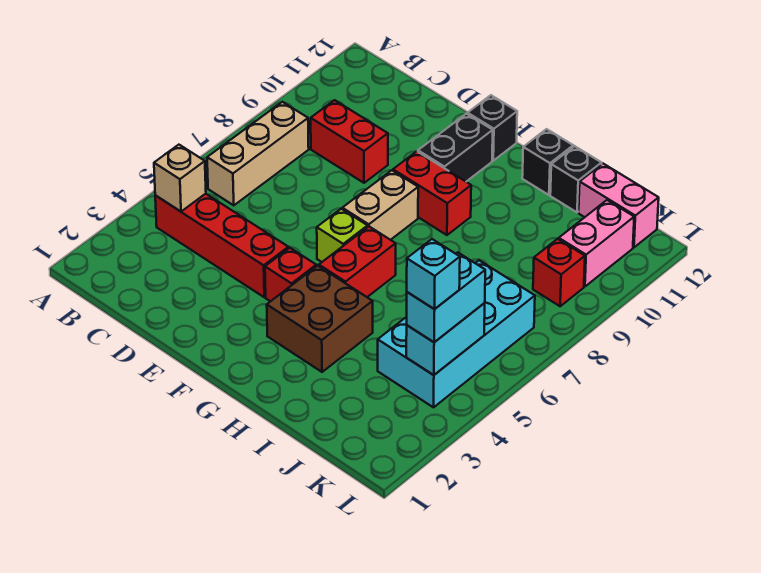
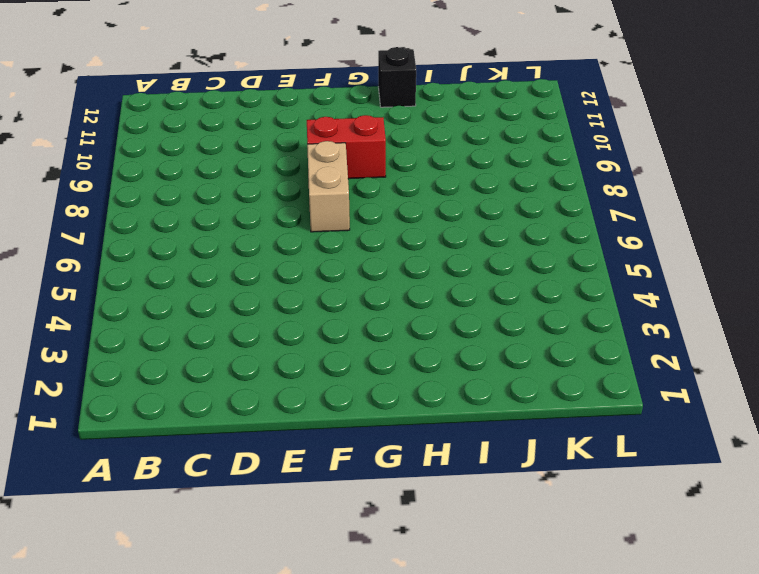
none -> red 1x4 brick [155,194,288,297]
none -> tan 1x3 brick [207,102,309,205]
none -> red 1x2 brick [311,100,388,183]

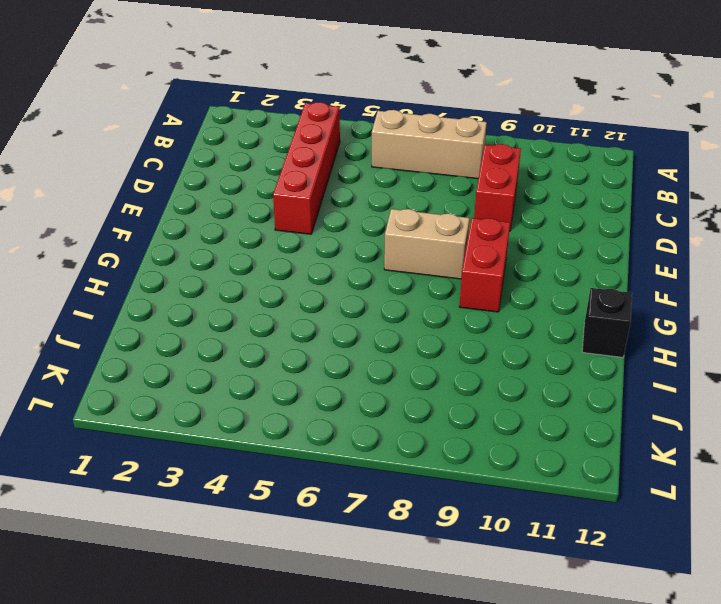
none -> red 1x1 brick [265,248,316,302]
none -> lime 1x1 brick [317,209,368,262]
none -> black 1x2 brick [418,114,493,182]

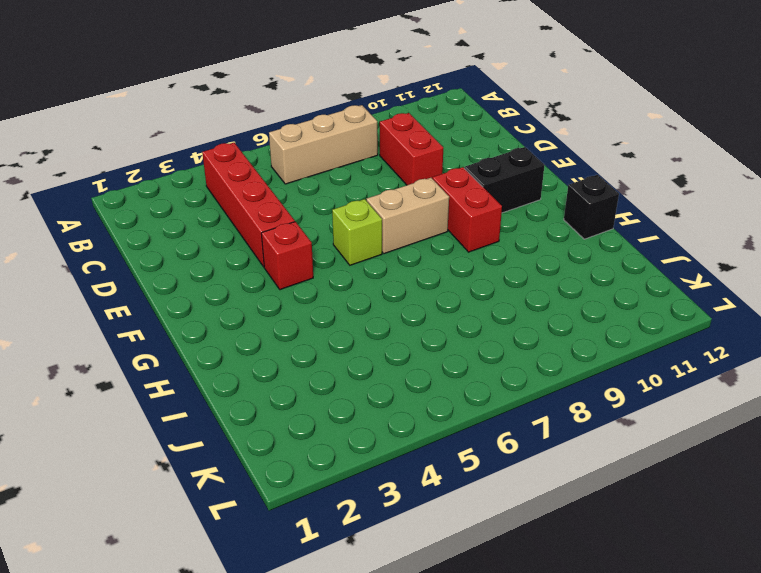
none -> black 1x1 brick [468,95,517,161]
none -> brown 2x2 brick [267,266,373,372]
none -> red 1x2 brick [319,227,396,297]

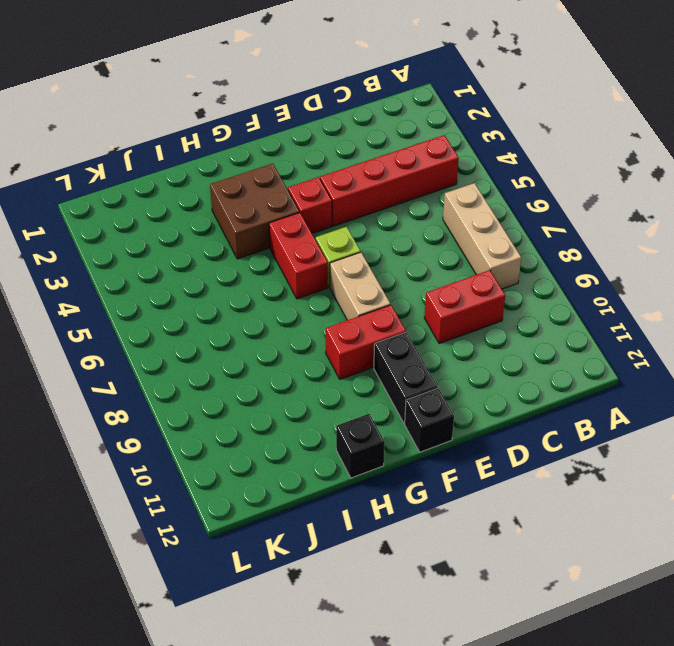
none -> black 1x1 brick [550,146,602,212]
none -> cyan 2x4 brick [378,260,535,407]
none -> pink 1x2 brick [579,164,659,247]

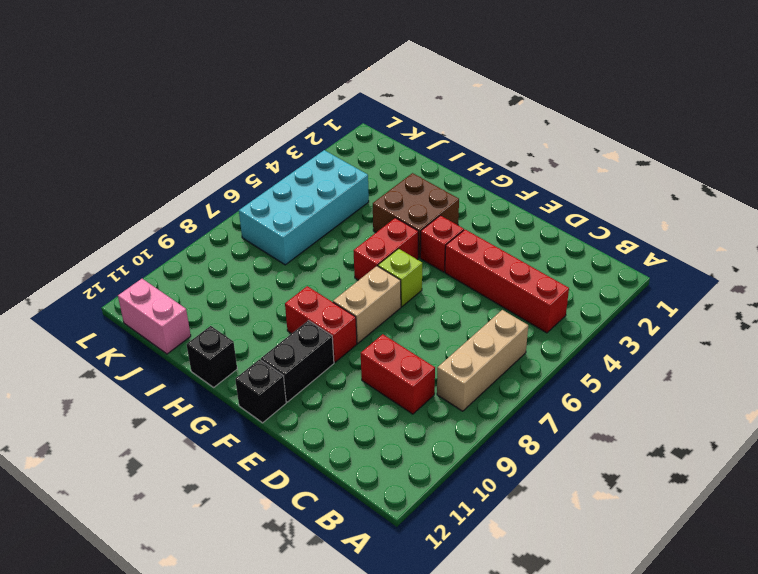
none -> black 1x1 brick [550,146,602,212]
none -> red 1x1 brick [533,239,585,306]
none -> pink 1x2 brick [559,200,634,287]

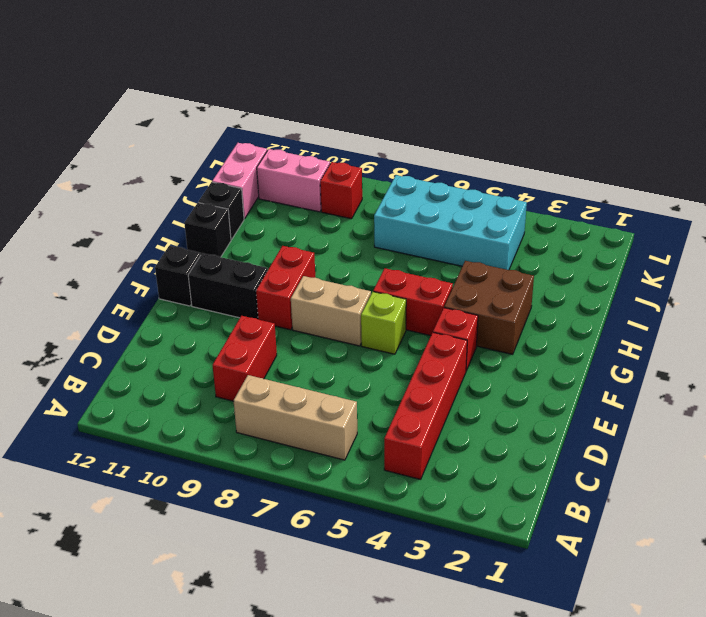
none -> tan 1x1 brick [154,145,206,211]
none -> cyan 1x2 brick [406,303,485,375]
none -> cyan 1x2 brick [407,252,485,342]

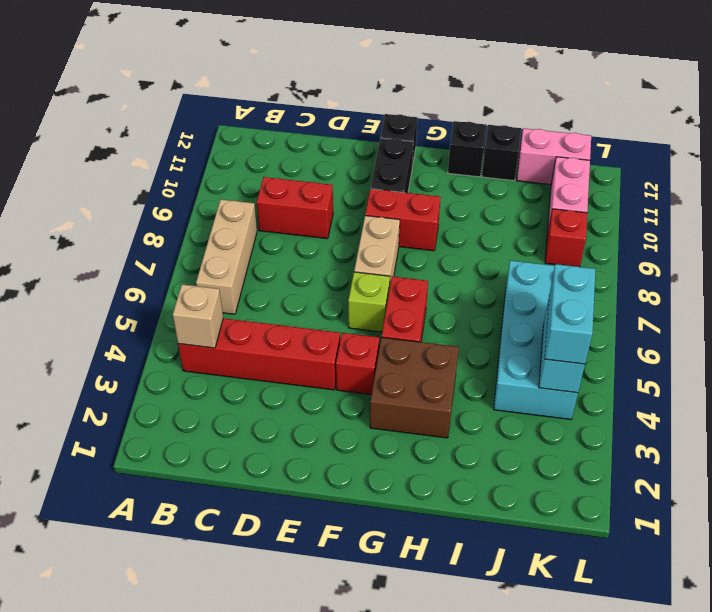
none -> cyan 1x1 brick [407,239,460,309]

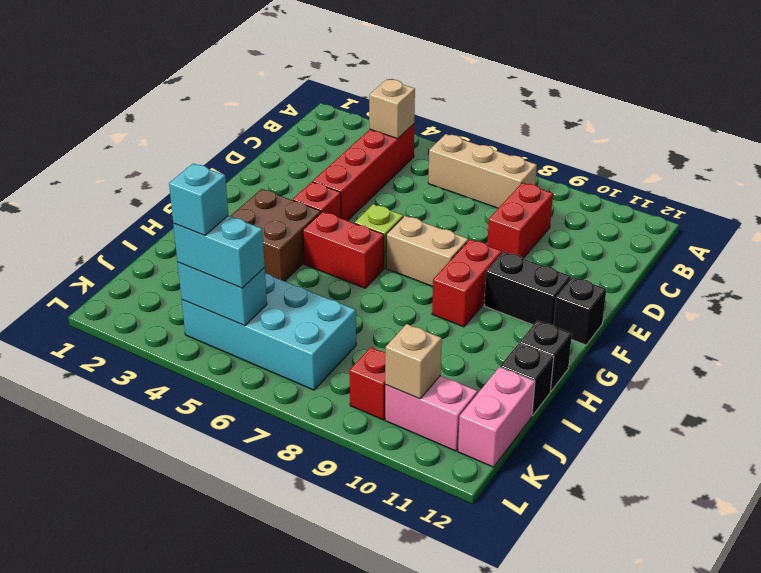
tan 1x1 brick [385,324,442,399] -> none

